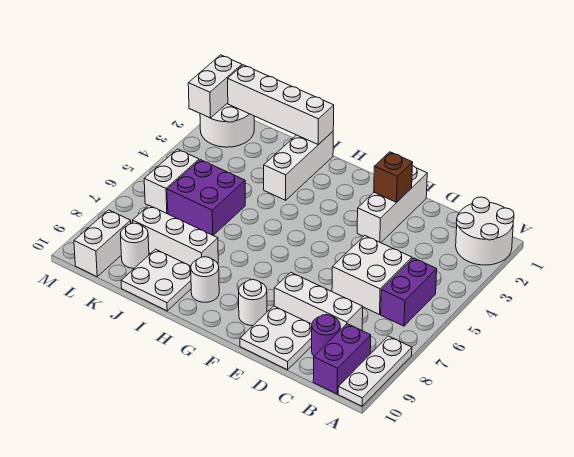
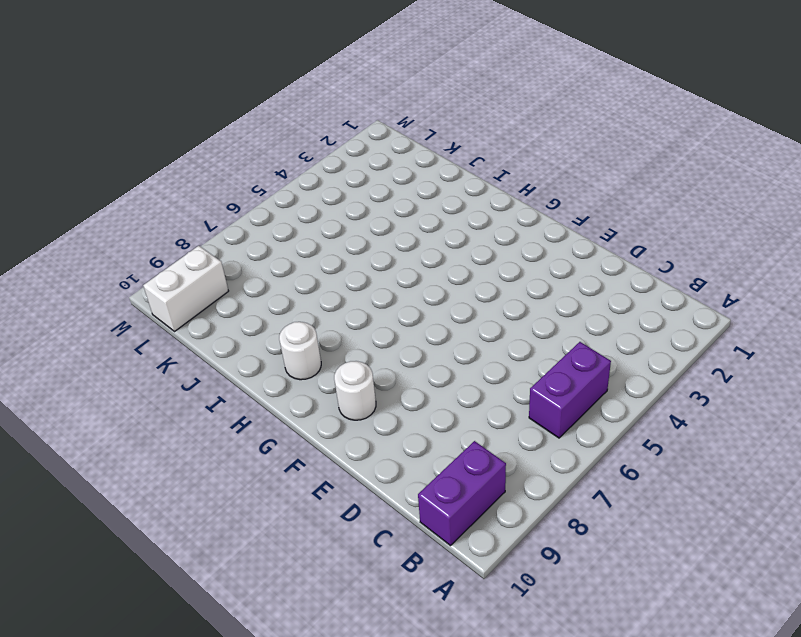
none -> white 2x2 round brick [456,197,514,265]
none -> white 1x3 plate [338,336,412,406]
none -> white 2x2 brick [332,235,412,315]

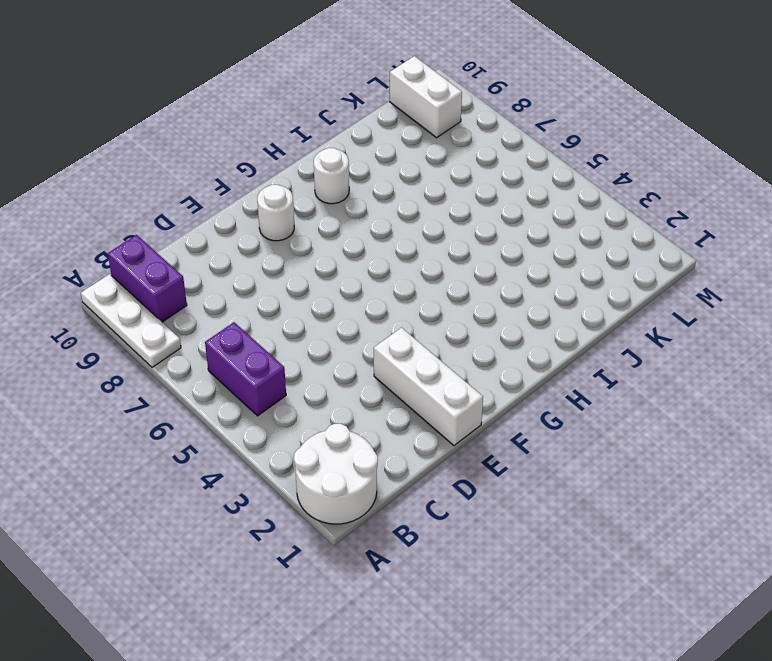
none -> white 2x2 brick [332,235,412,315]
none -> white 1x3 brick [274,272,363,330]
none -> purple 1x1 round brick [312,315,340,356]

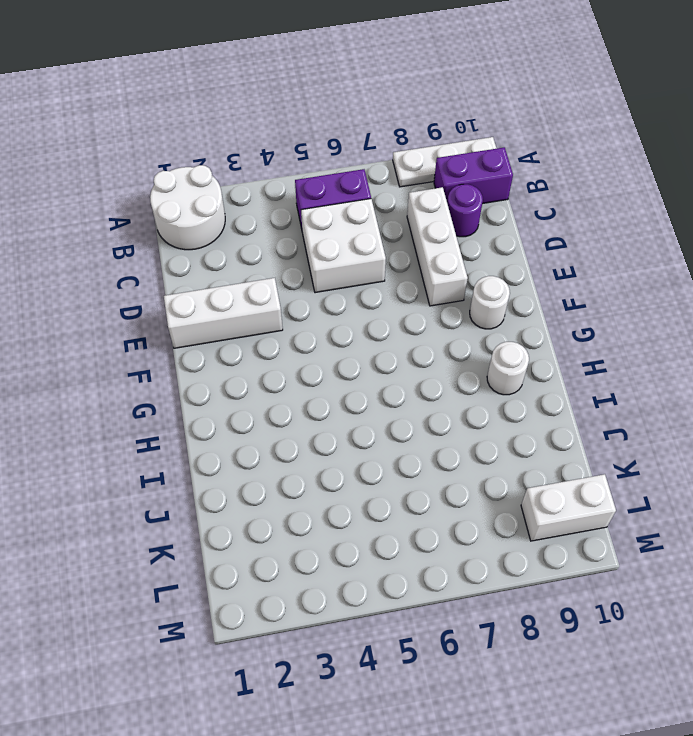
none -> white 2x2 plate [240,306,312,370]
none -> white 1x3 brick [264,132,333,200]
none -> white 1x3 brick [133,205,218,266]

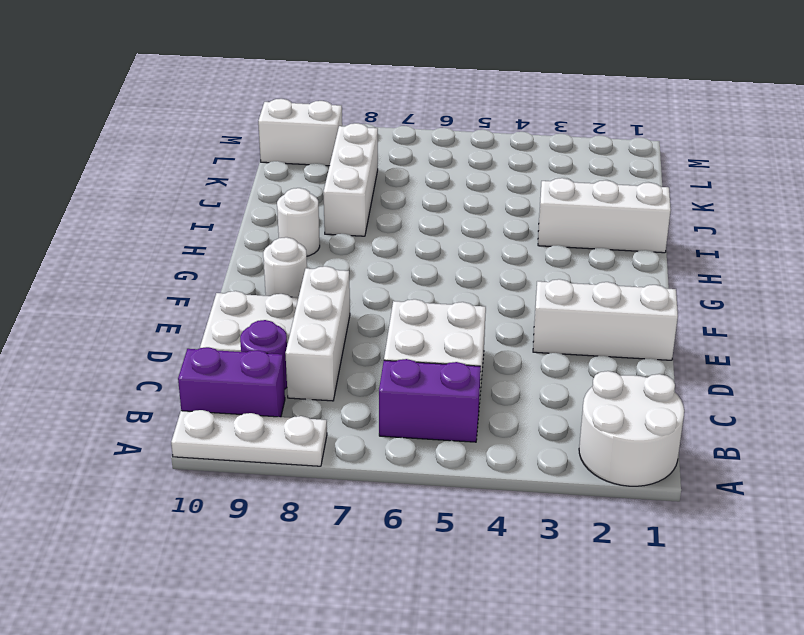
none -> white 2x2 plate [121,249,191,311]
none -> purple 2x2 brick [167,160,245,235]
none -> white 1x1 round brick [120,223,149,268]

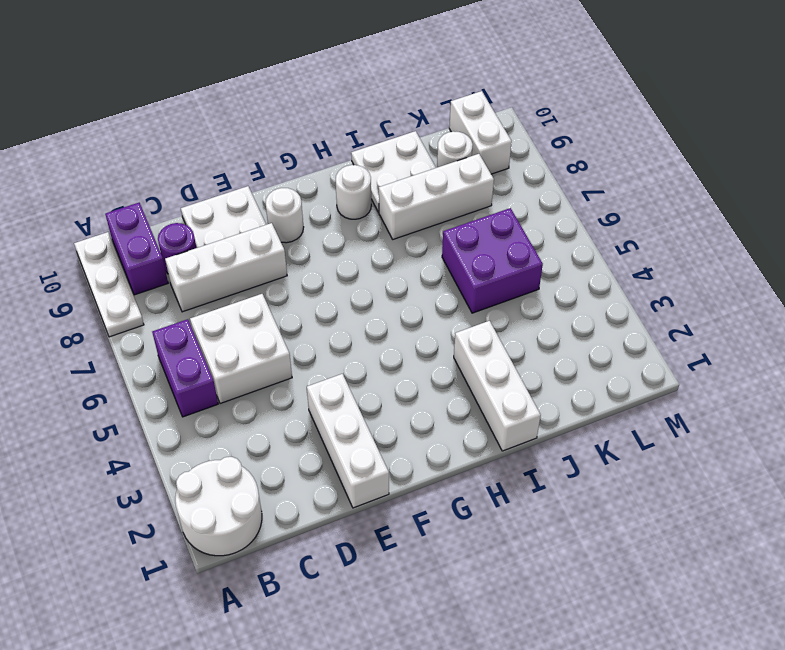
none -> white 2x2 round brick [200,103,254,147]
none -> white 1x2 brick [144,149,199,214]
none -> brown 1x1 brick [374,152,413,202]

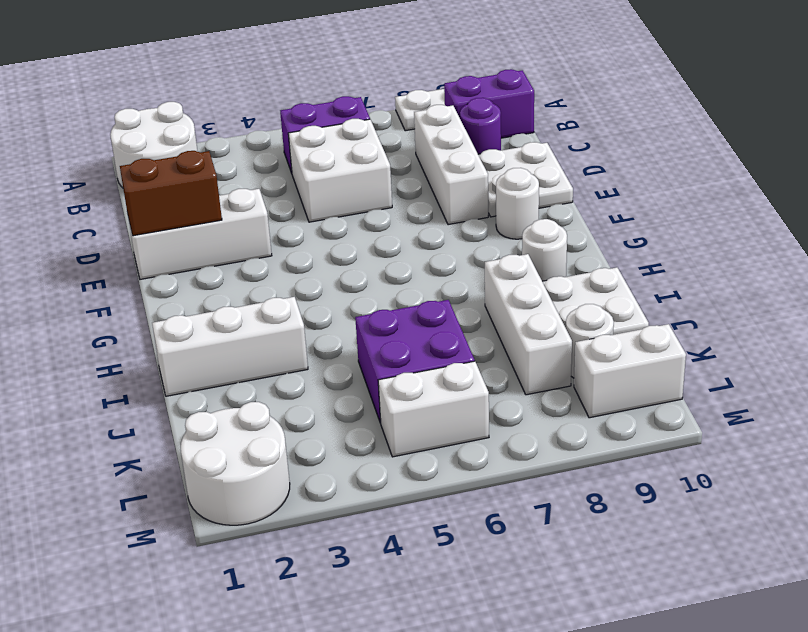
brown 1x2 brick [120,151,222,236] -> brown 1x1 brick [374,152,413,202]
none -> white 1x4 brick [228,65,334,145]
none -> white 1x2 brick [188,55,242,118]

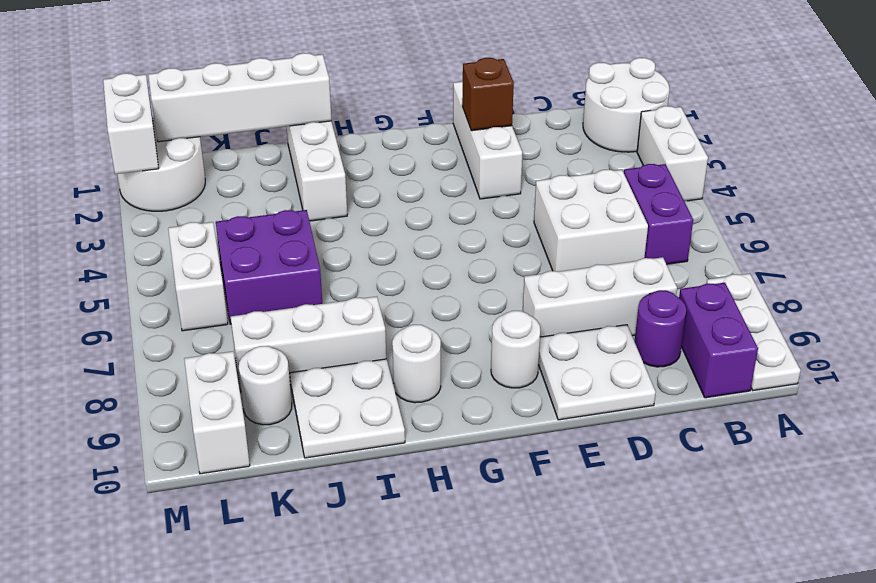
white 1x2 brick [637,106,708,201] -> none

